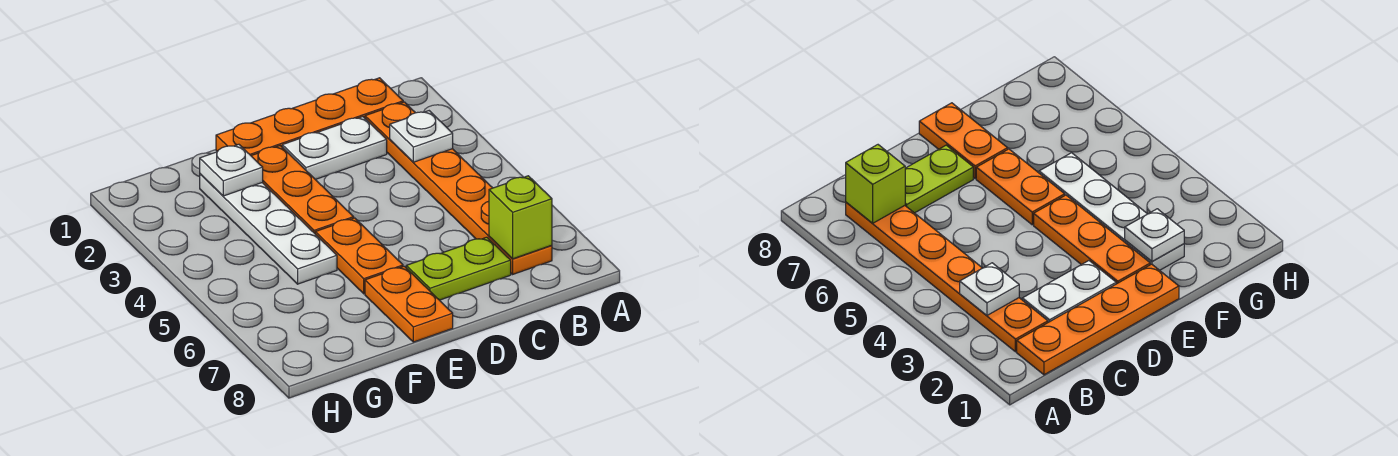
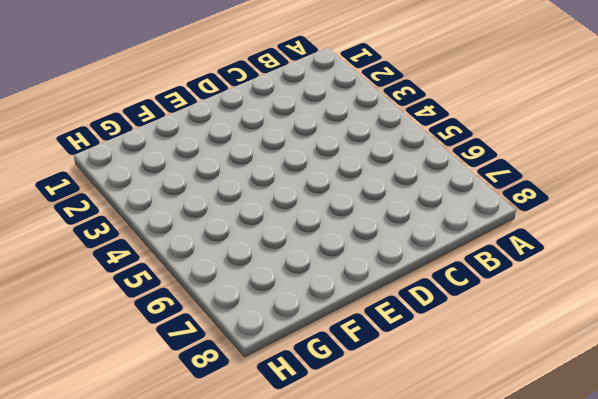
none -> orange 1x4 plate [216,78,403,155]
none -> orange 1x6 plate [365,102,552,274]

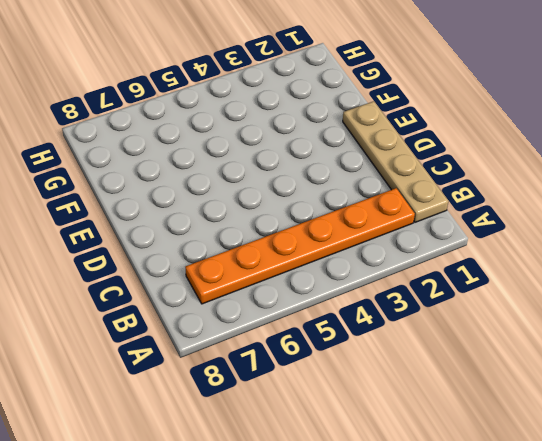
tan 1x4 plate [343,101,448,222] -> orange 1x4 plate [216,78,403,155]
none -> white 1x2 plate [282,117,387,179]
none -> lime 1x2 plate [406,237,511,300]

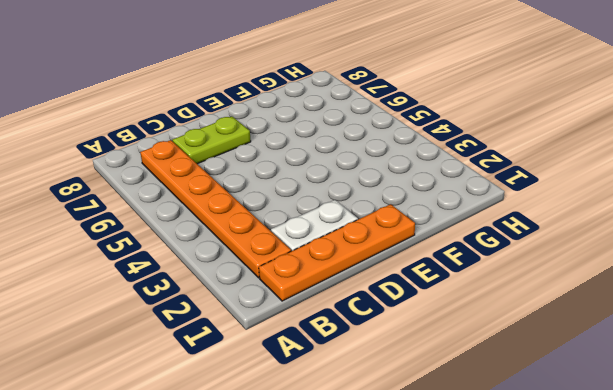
none -> orange 1x3 plate [251,146,354,233]
none -> orange 1x2 plate [315,218,403,294]

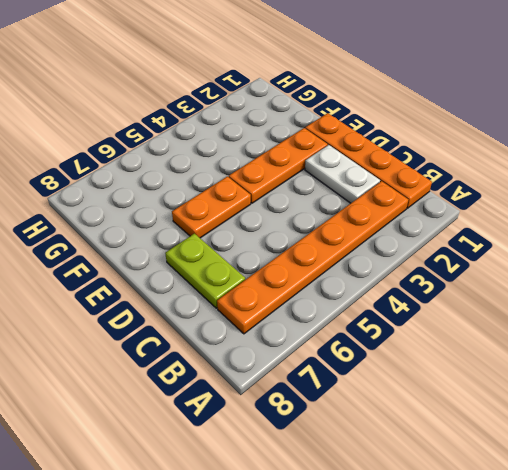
none -> orange 1x2 plate [365,266,453,342]
none -> white 1x4 plate [200,174,337,284]

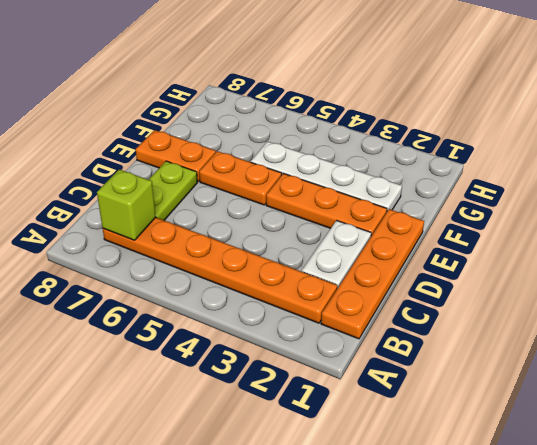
none -> white 1x1 plate [390,111,453,162]
none -> white 1x1 plate [200,144,263,196]

